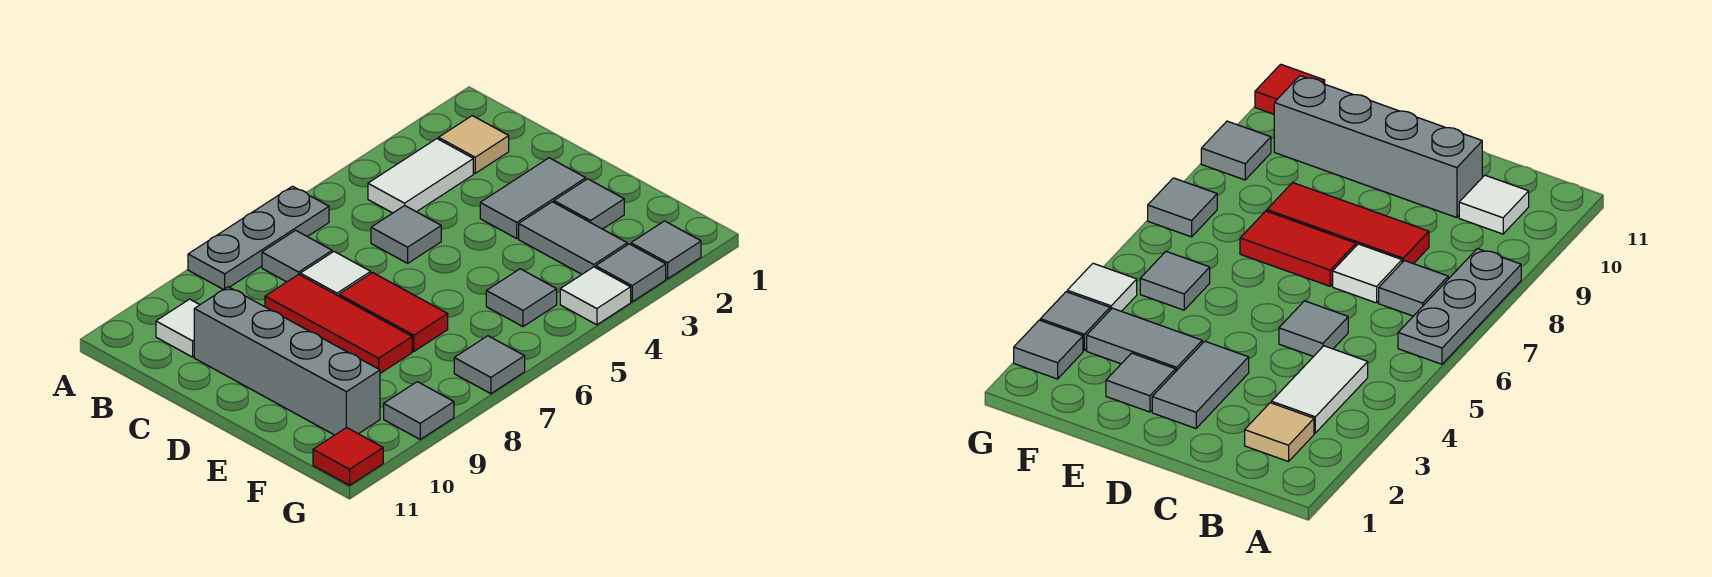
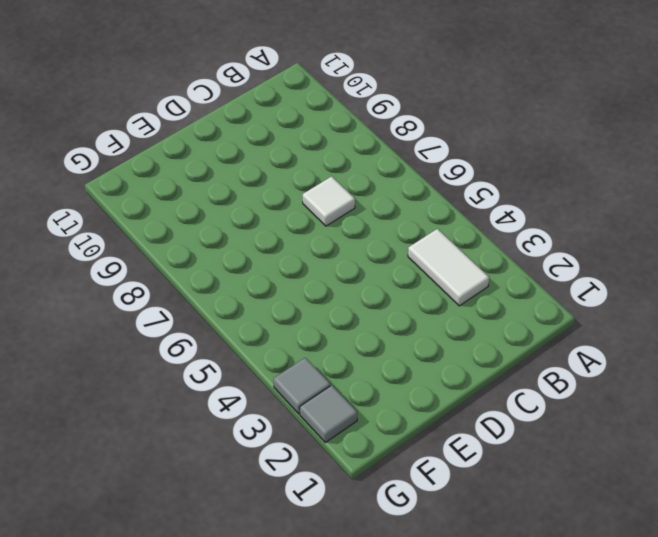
none -> grey 1x3 plate [188,186,329,290]
none -> tan 1x1 tile [439,116,509,173]
none -> grey 1x1 tile [262,230,332,282]

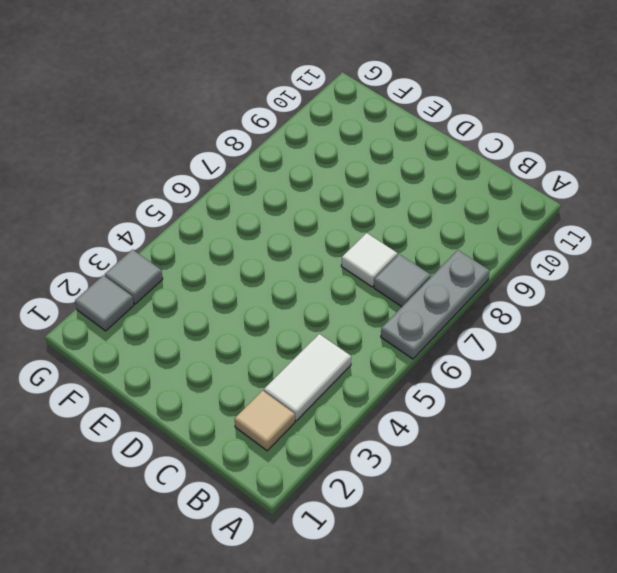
none -> white 1x1 tile [156,299,199,357]
none -> grey 1x1 tile [371,206,441,263]
none -> red 1x3 tile [265,274,412,373]

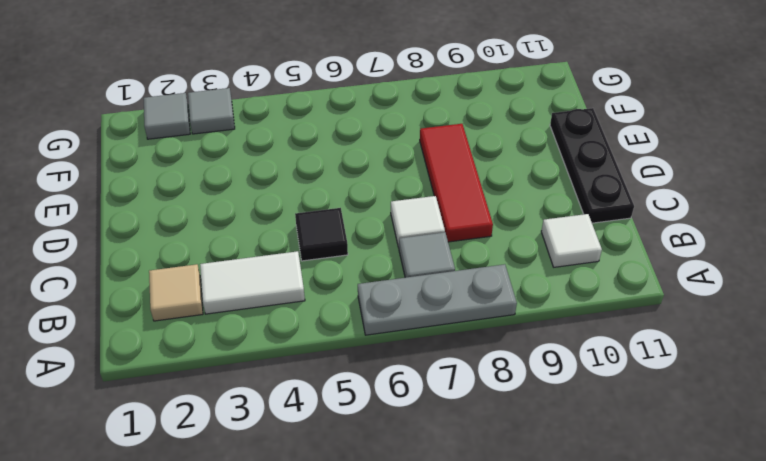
black 1x1 tile [295,208,348,261] -> grey 1x1 tile [371,206,441,263]
black 1x3 plate [550,108,634,223] -> none
none -> grey 1x4 brick [194,287,380,435]
none -> grey 1x2 tile [480,158,586,238]
none -> red 1x2 tile [339,273,448,351]

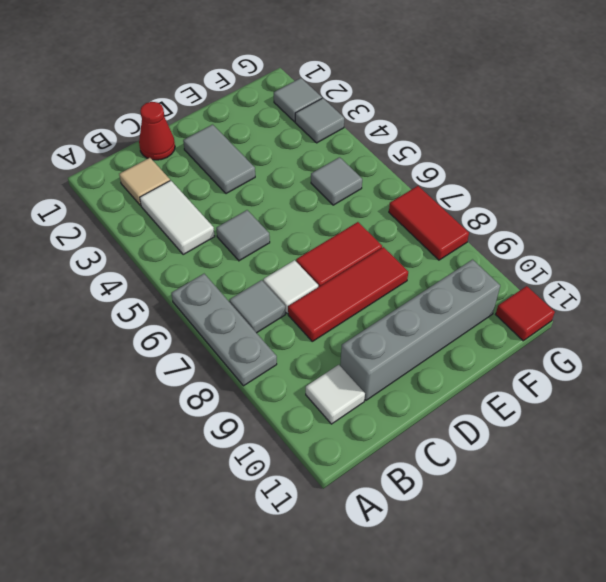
red 1x1 cone [139,102,175,160] -> none
red 1x2 tile [389,186,469,260] -> grey 1x1 tile [454,336,525,394]
none -> grey 1x1 tile [554,179,624,229]
none -> grey 1x2 tile [519,202,627,274]
none -> white 1x1 tile [560,267,631,325]

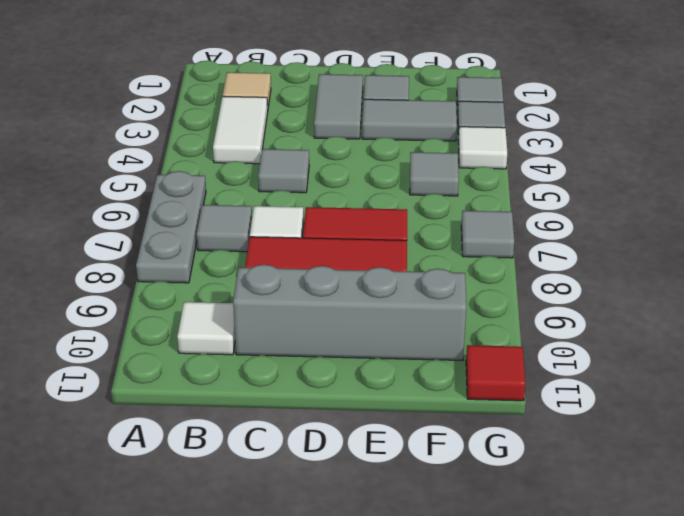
none -> grey 1x1 tile [384,382,454,439]

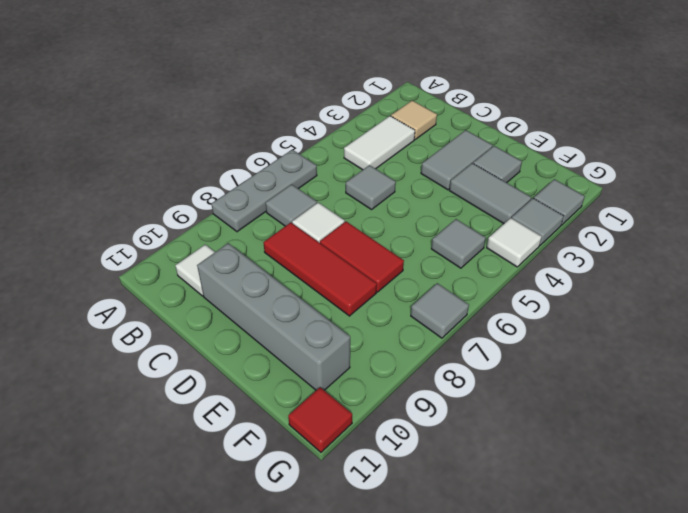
none -> grey 1x1 tile [384,382,454,439]

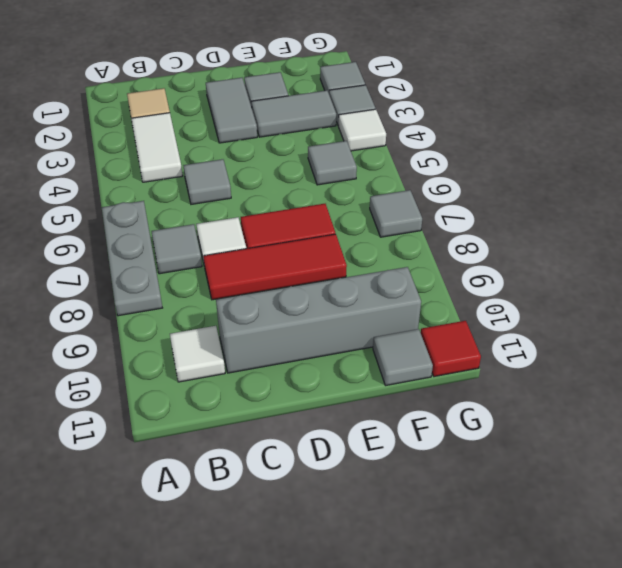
grey 1x1 tile [373,329,433,386] -> grey 1x1 tile moved to [384,382,454,439]

